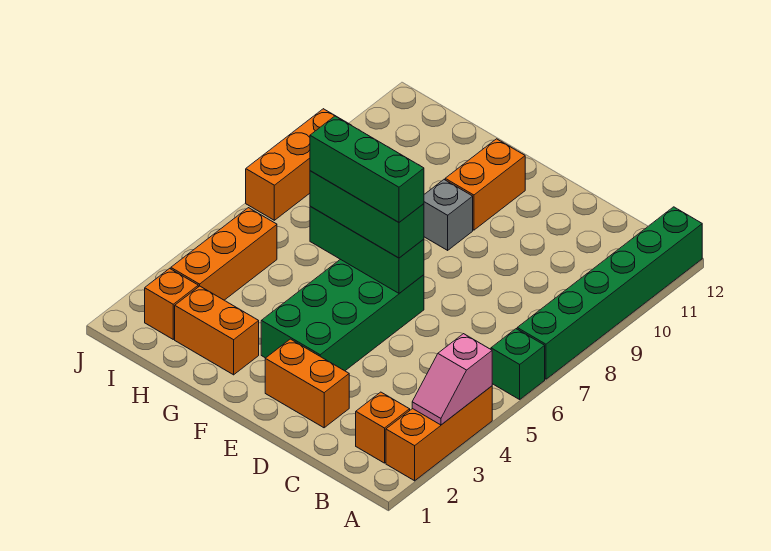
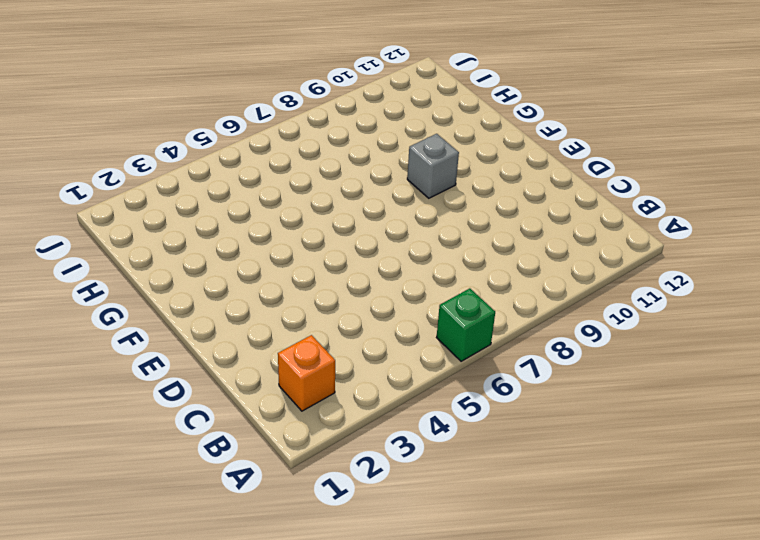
none -> orange 1x3 brick [386,386,492,481]
none -> green 1x6 brick [517,207,702,379]
none -> orange 1x2 brick [265,339,349,428]

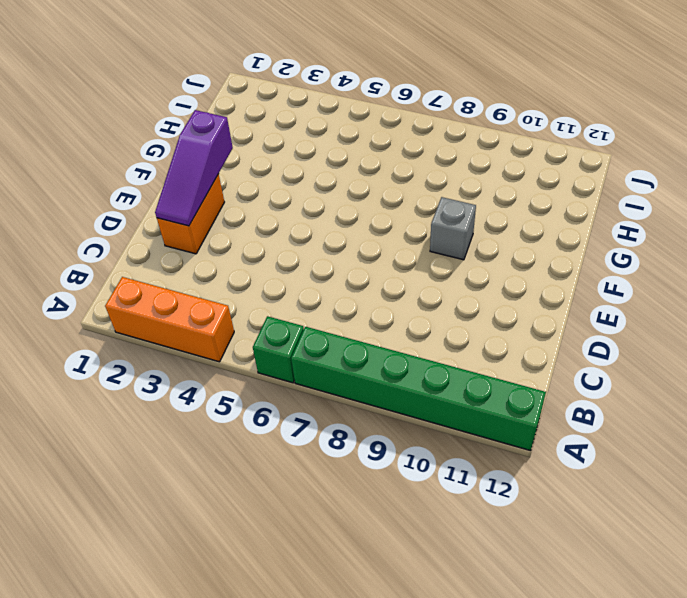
purple 1x3 slope [155,110,233,226] -> none
none -> orange 1x1 brick [356,392,410,463]
none -> green 2x4 brick [261,259,424,371]
none -> orange 1x2 brick [445,139,525,230]

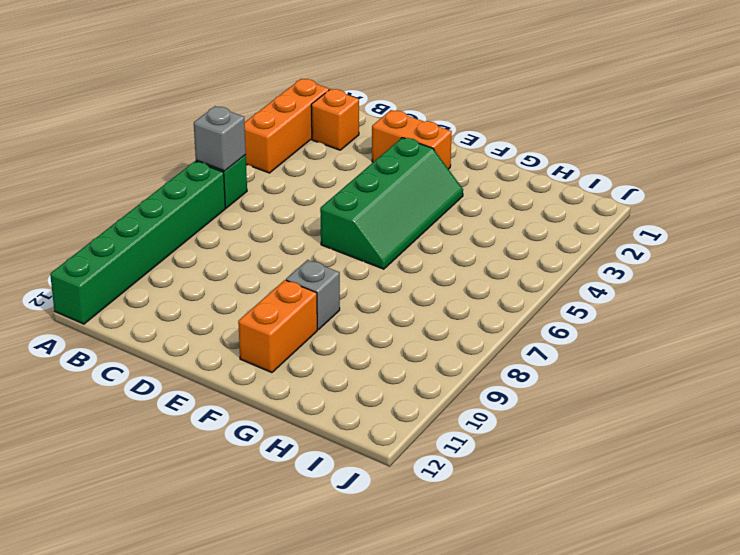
grey 1x1 brick [194,106,246,171] -> none
green 2x4 slope [320,138,463,269] -> green 2x4 brick [261,259,424,371]
none -> orange 1x2 brick [175,286,259,375]
none -> orange 1x1 brick [145,268,198,339]
none -> orange 1x3 brick [171,208,277,300]

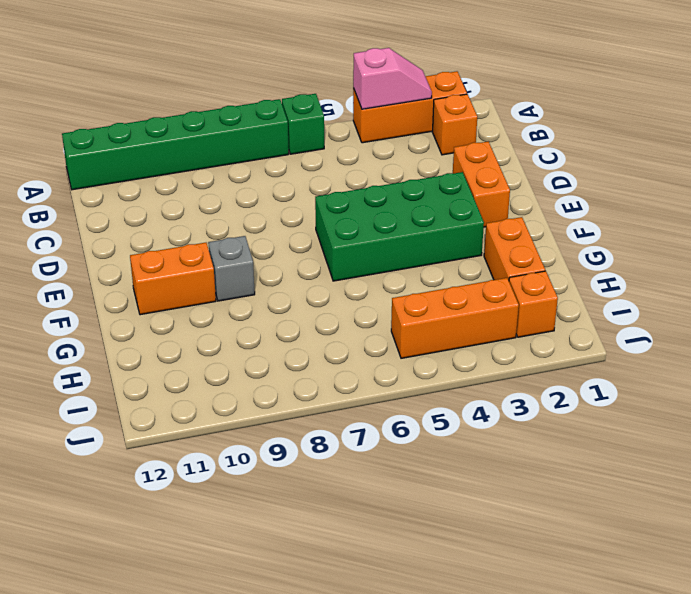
none -> orange 1x3 brick [246,109,349,220]
none -> green 1x3 brick [310,206,424,293]
none -> green 1x3 brick [310,171,424,258]

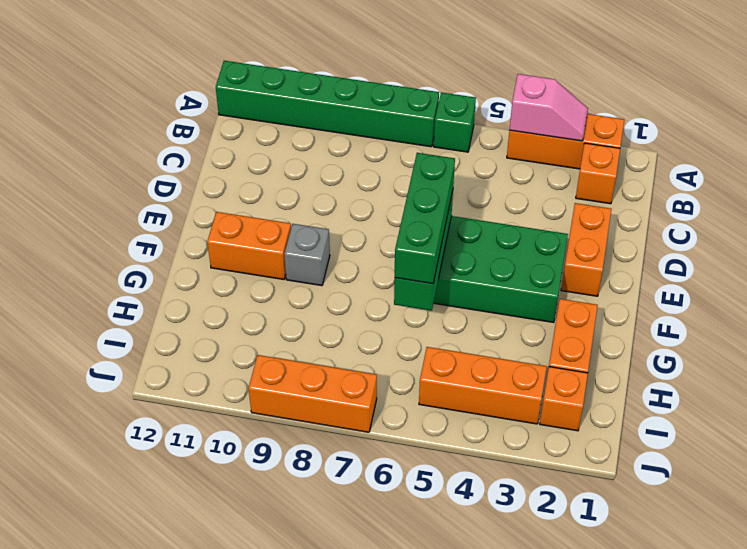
none -> green 1x3 brick [310,116,424,222]

